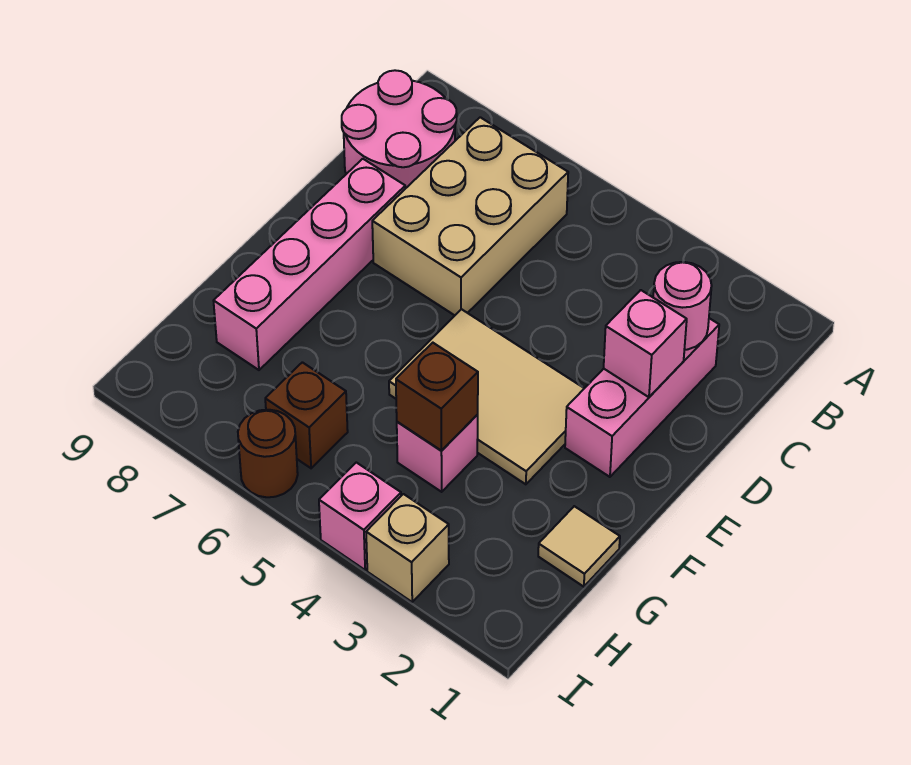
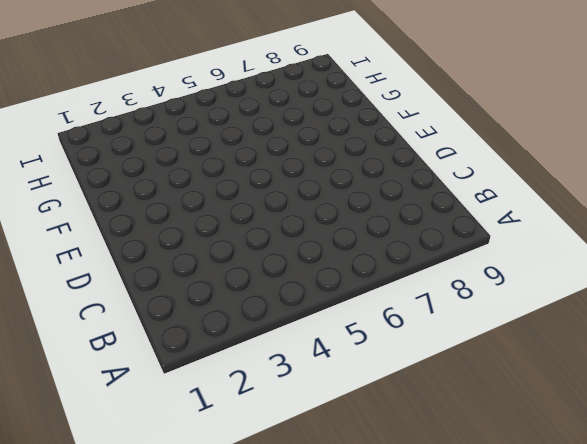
none -> tan 2x3 brick [372,117,568,315]
none -> pink 2x2 round brick [342,70,457,189]
none -> pink 1x3 brick [565,318,719,477]

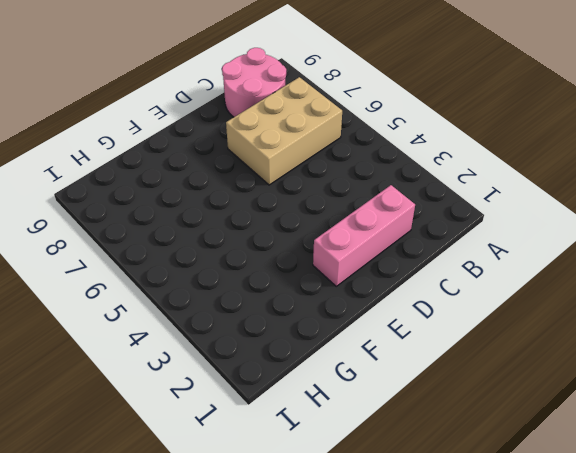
none -> pink 1x4 brick [214,159,405,370]
none -> tan 2x3 tile [389,309,584,484]
none -> tan 1x1 tile [538,506,620,587]

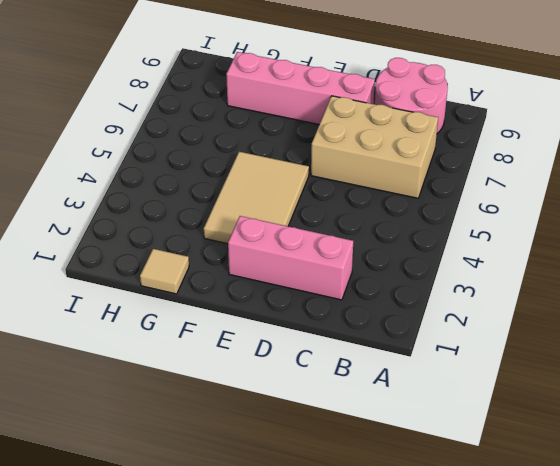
none -> pink 1x1 brick [397,415,478,492]
none -> brown 1x1 brick [265,362,348,468]
none -> tan 1x1 brick [366,494,449,602]

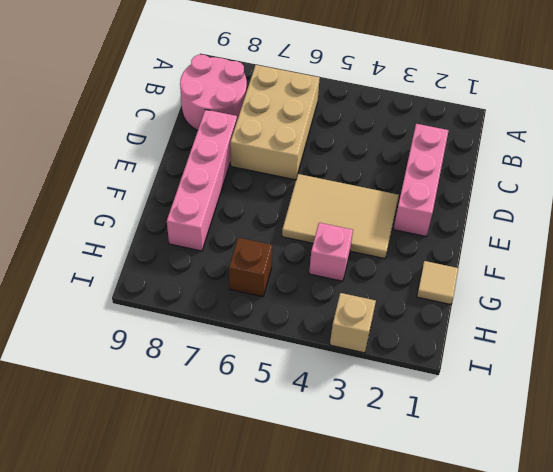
none -> pink 1x1 brick [319,462,401,570]
none -> brown 1x1 round brick [238,410,298,497]
none -> pink 1x1 round brick [653,262,712,350]

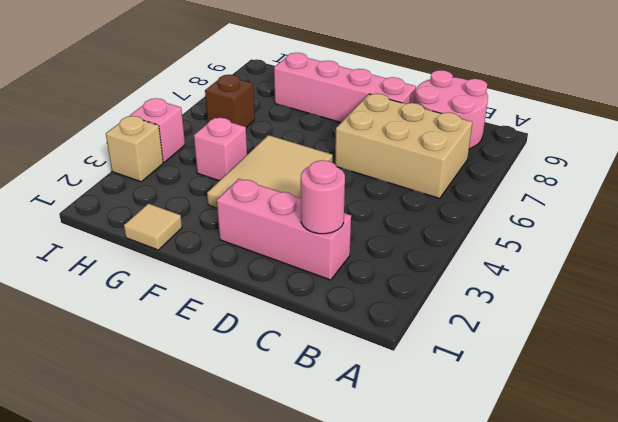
none -> brown 1x1 round brick [238,410,298,497]
none -> pink 1x1 brick [604,290,687,397]
none -> brown 1x1 brick [396,343,478,451]

